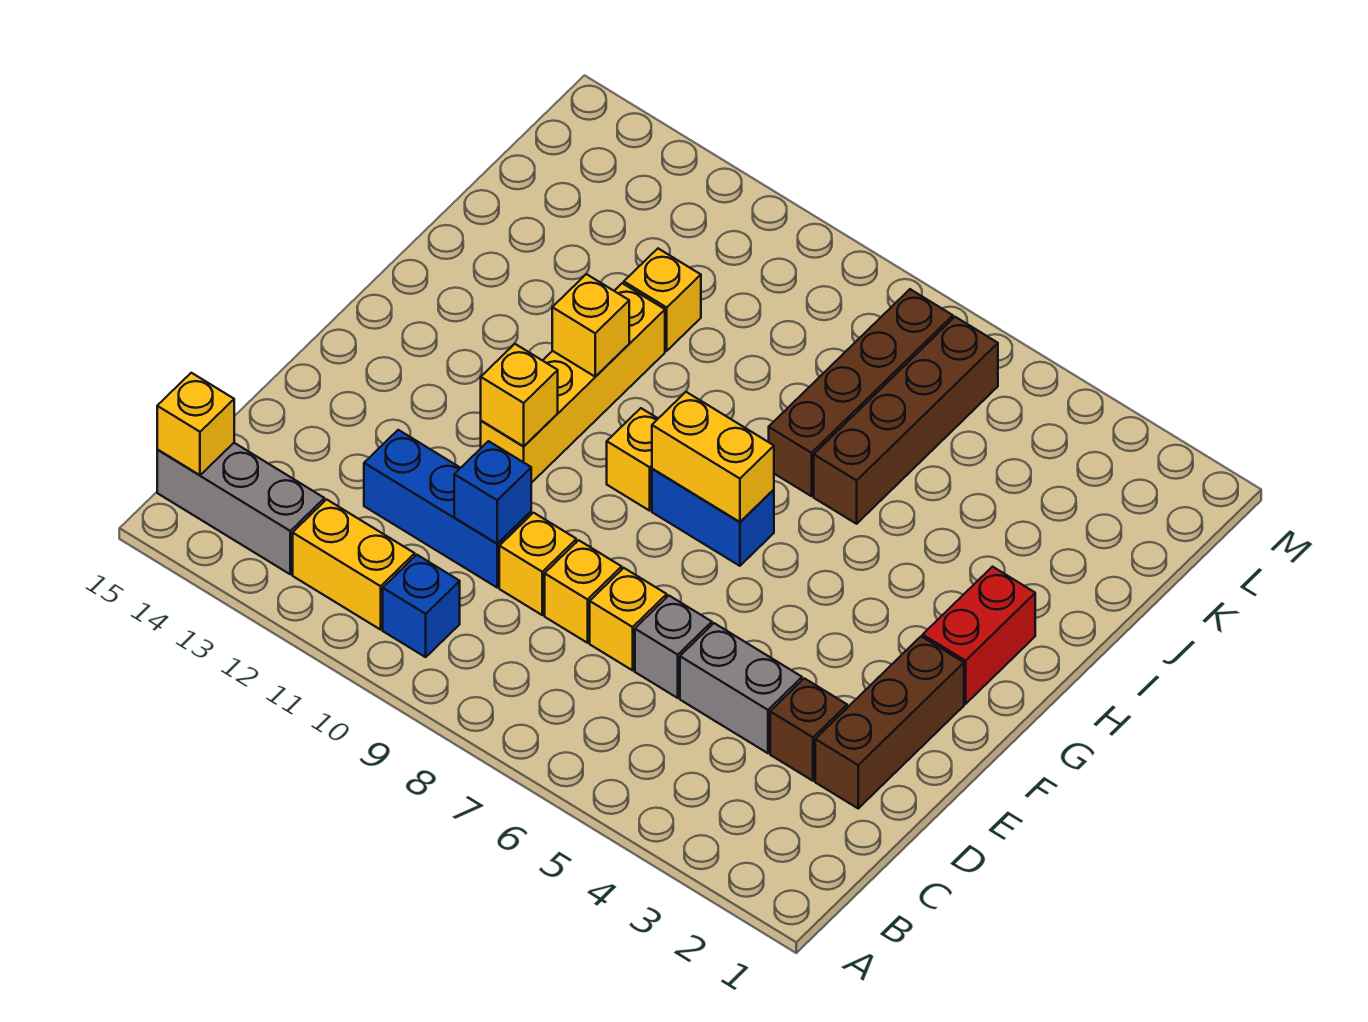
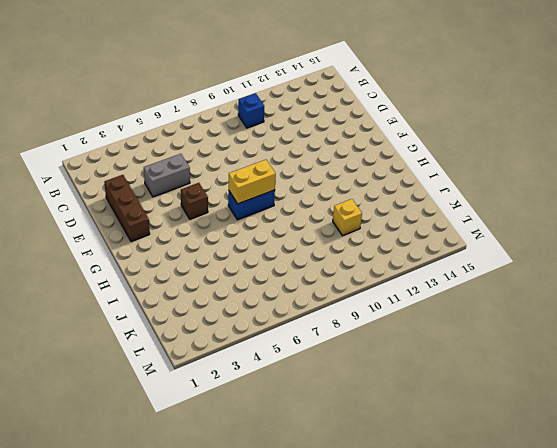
brown 1x1 brick [181,183,208,219] -> brown 1x1 brick moved to [770,678,847,781]
none -> yellow 1x2 brick [293,499,415,630]
none -> grey 1x3 brick [157,443,324,574]
none -> grey 1x1 brick [635,596,712,698]

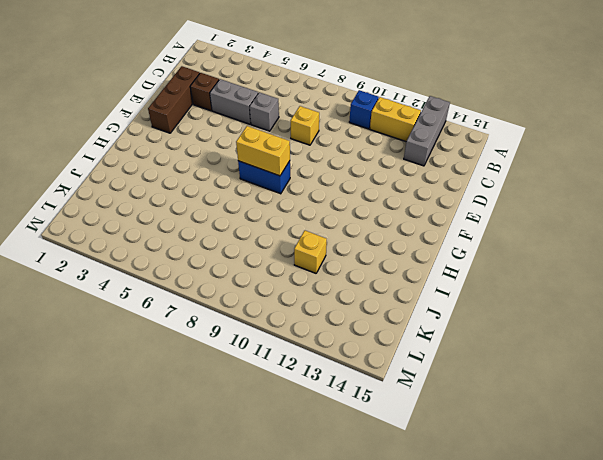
grey 1x3 brick [404,96,450,166] -> grey 1x3 brick turned to [157,443,324,574]
none -> yellow 1x1 brick [590,568,667,670]
none -> yellow 1x1 brick [499,513,576,615]
none -> blue 1x3 brick [364,430,531,587]

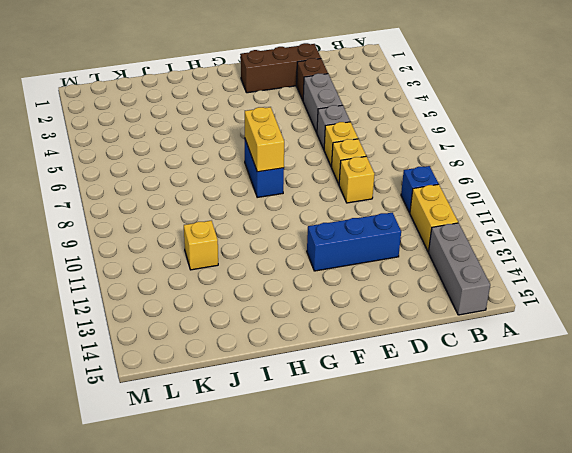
blue 1x3 brick [307,213,401,271] -> blue 1x3 brick turned to [364,430,531,587]
none -> yellow 1x4 brick [481,283,665,483]
none -> red 1x2 brick [923,567,1035,704]
none -> yellow 1x1 brick [607,408,658,511]

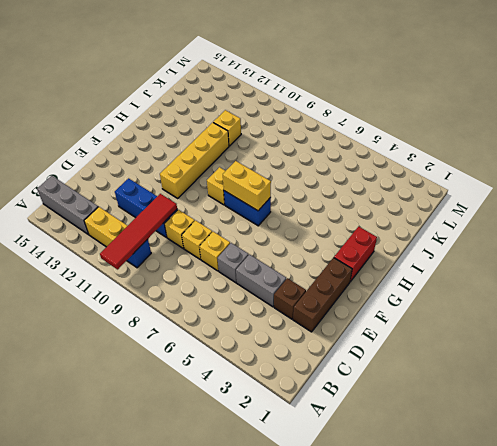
red 1x4 tile [100,194,177,269] -> blue 1x1 brick [454,441,531,544]
none -> brown 1x4 brick [814,317,998,524]
none -> brown 1x4 brick [769,289,953,496]
none -> yellow 1x1 brick [157,373,234,475]

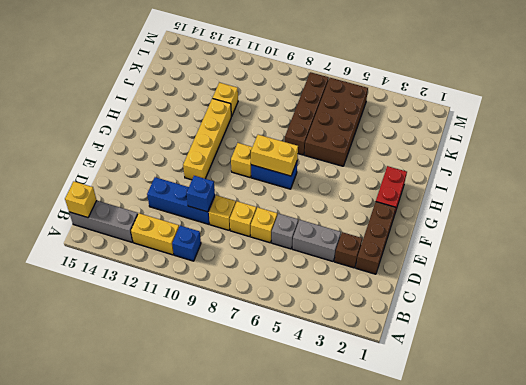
brown 2x4 brick [304,78,368,166] -> brown 1x4 brick [814,317,998,524]
none -> yellow 1x1 brick [481,344,558,446]
none -> yellow 1x1 brick [552,274,629,377]

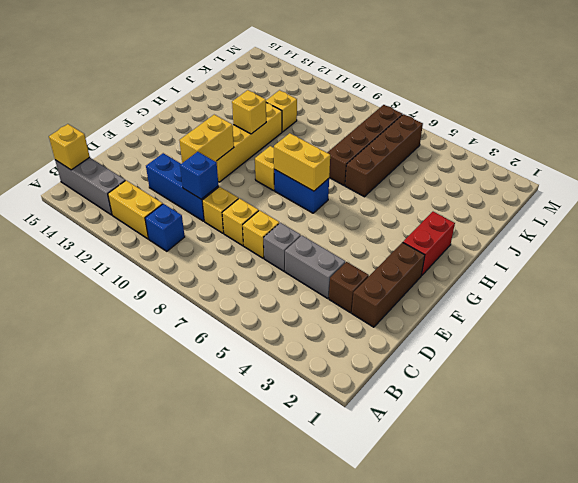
yellow 1x2 brick [179,115,234,163] -> yellow 1x1 brick [481,344,558,446]

